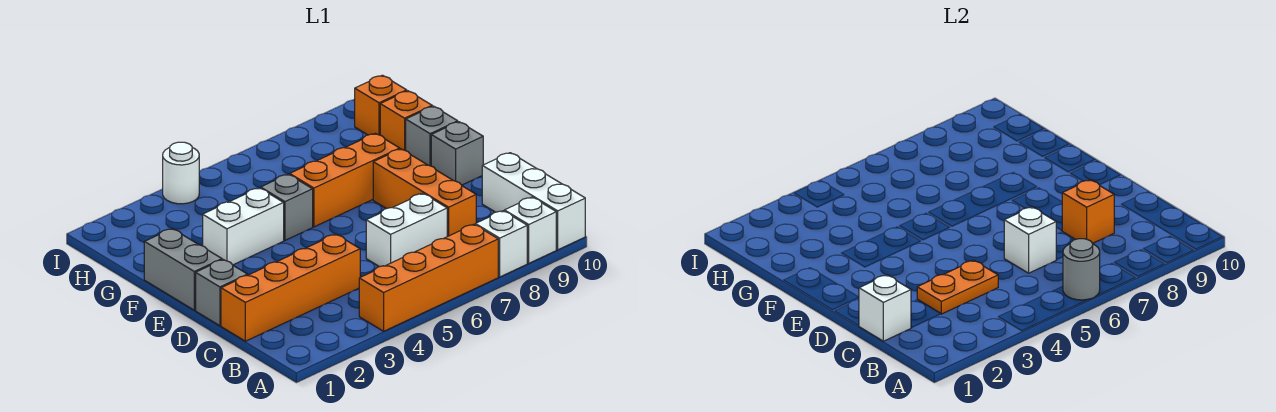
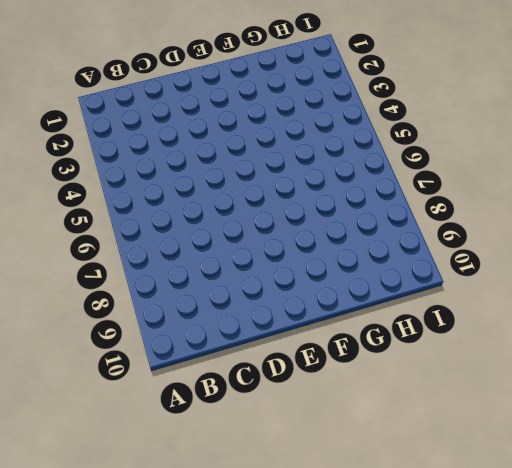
none -> orange 1x4 brick [359,224,498,331]
none -> white 1x1 brick [475,211,527,277]
none -> white 1x1 brick [504,197,556,263]

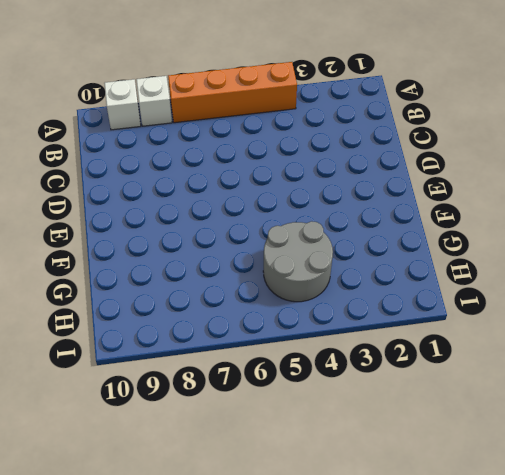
grey 2x2 round brick [263,221,333,302] -> none
none -> white 1x3 brick [482,153,585,250]
none -> orange 1x4 brick [221,234,360,341]
none -> white 1x2 brick [366,193,447,267]

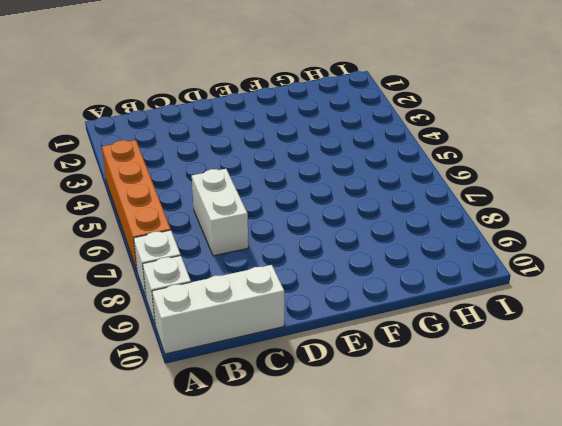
none -> orange 1x4 brick [221,234,360,341]
none -> orange 1x3 brick [373,149,476,236]
none -> grey 1x1 brick [196,260,248,326]

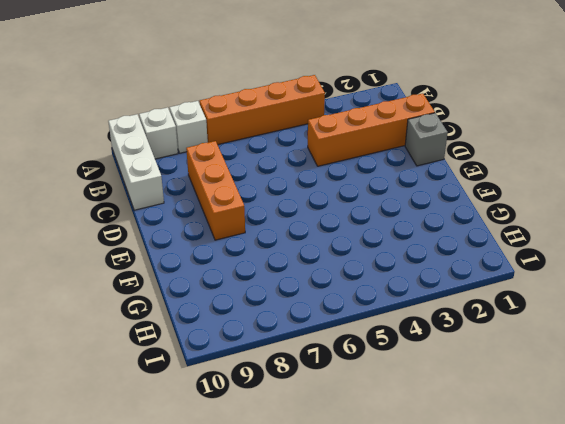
none -> white 1x2 brick [366,193,447,267]
none -> grey 1x2 brick [144,229,222,310]
none -> grey 1x1 brick [431,122,483,185]

